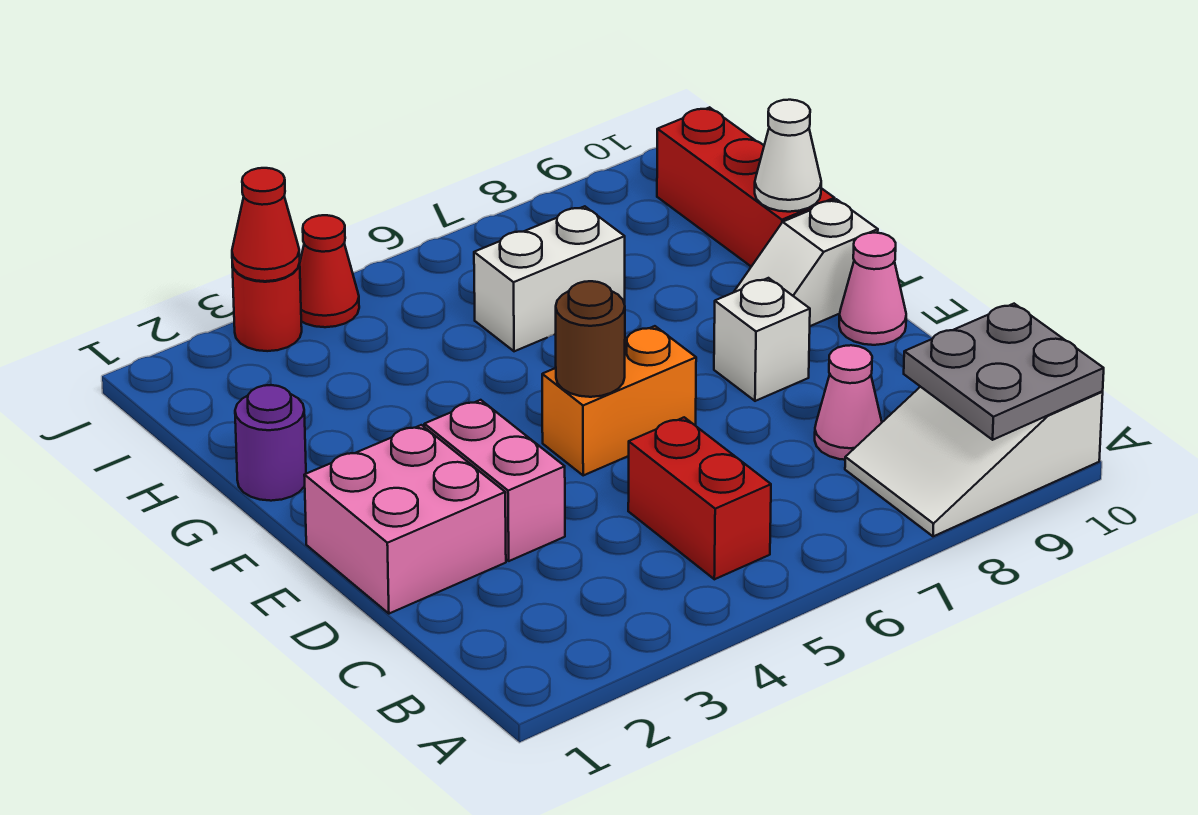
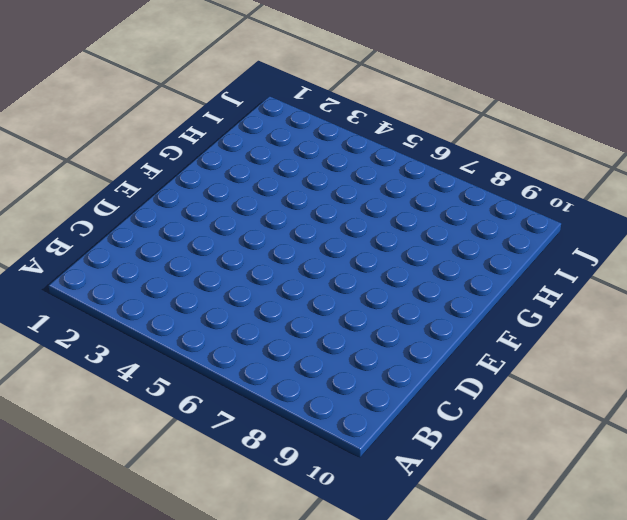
none -> white 2x3 slope [845,387,1103,536]
none -> red 1x2 brick [628,417,771,579]
none -> pink 1x1 cone [815,345,882,460]

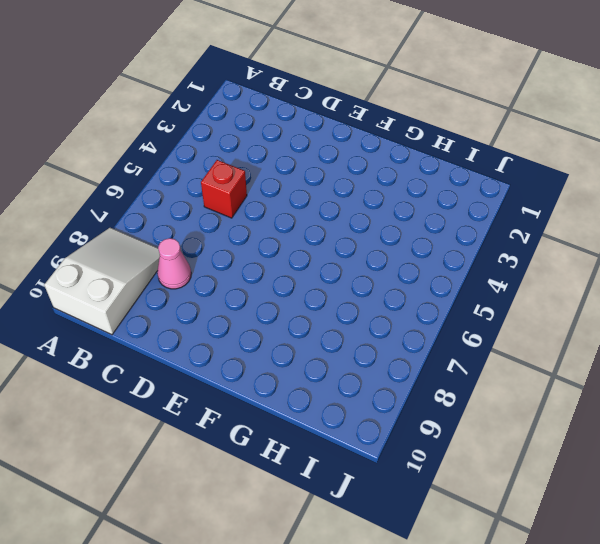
red 1x1 brick [201,160,247,218] -> red 1x2 brick [628,417,771,579]
none -> pink 2x2 brick [304,425,506,614]
none -> pink 1x2 brick [424,400,565,561]
none -> orange 1x2 brick [542,326,696,475]

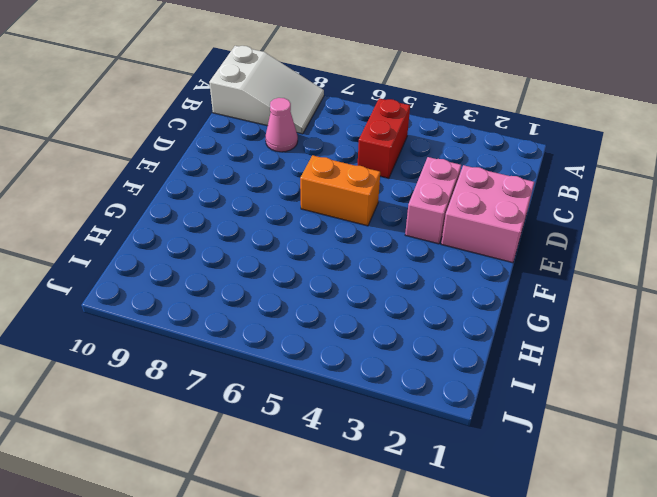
none -> white 1x1 brick [714,278,810,401]
none -> pink 1x1 cone [839,233,906,345]
none -> white 1x2 slope [734,199,878,326]

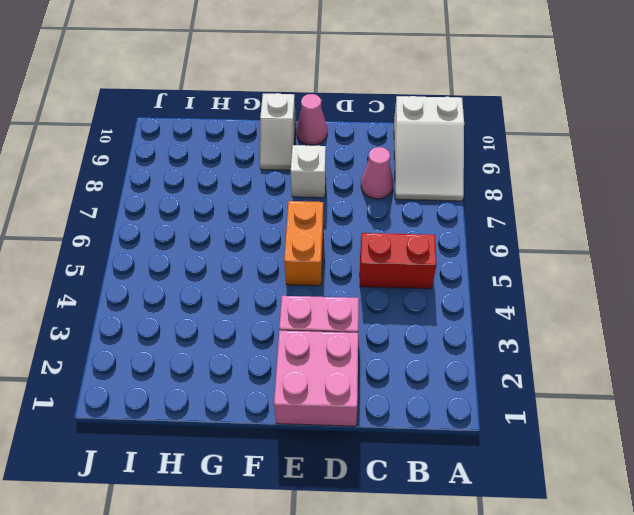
none -> purple 1x1 round brick [235,385,306,501]
none -> red 1x3 brick [657,107,835,267]
none -> white 1x2 brick [474,206,625,351]

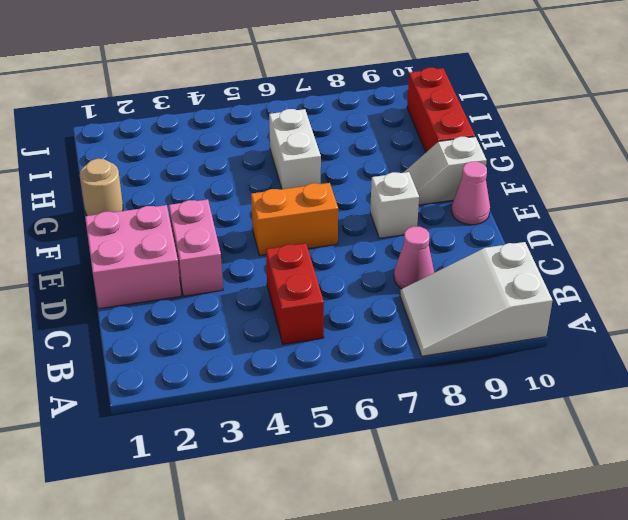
tan 1x1 round brick [80,159,123,216] -> purple 1x1 round brick [235,385,306,501]
white 1x2 brick [269,109,321,189] -> white 1x2 brick turned to [474,206,625,351]
none -> red 1x1 round brick [232,264,302,351]
none -> red 1x1 cone [299,215,359,327]
none -> grey 2x2 plate [904,304,1104,440]

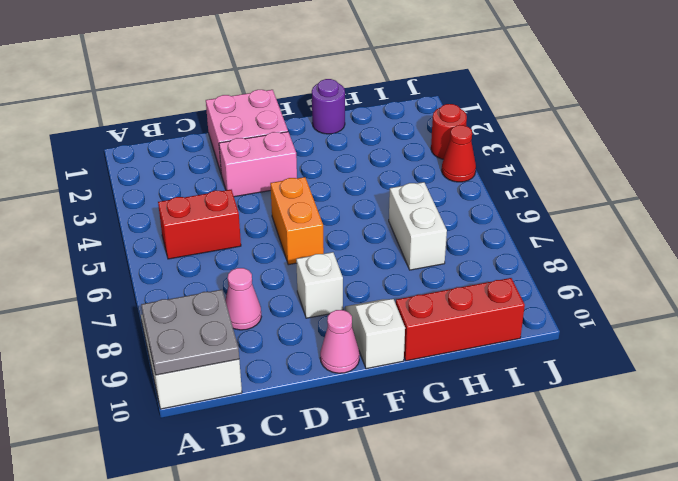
none -> brown 1x1 round brick [556,281,625,397]
none -> white 1x1 cone [755,100,821,212]
none -> red 1x1 cone [232,168,300,281]

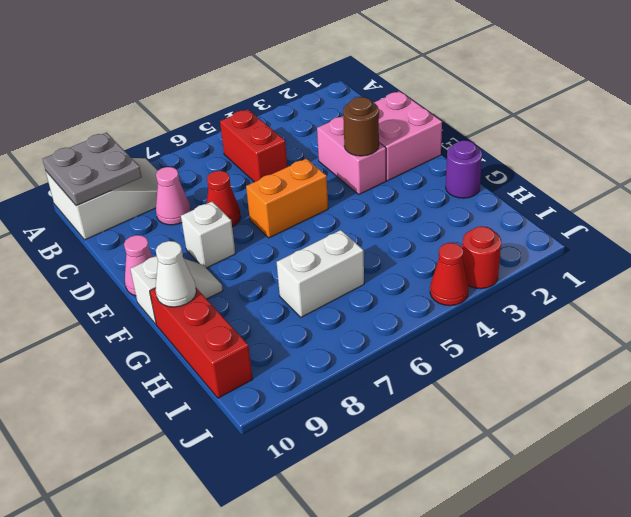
red 1x1 cone [207,171,241,227] -> red 1x1 cone moved to [232,168,300,281]
brown 1x1 round brick [343,97,379,156] -> brown 1x1 round brick moved to [556,281,625,397]

